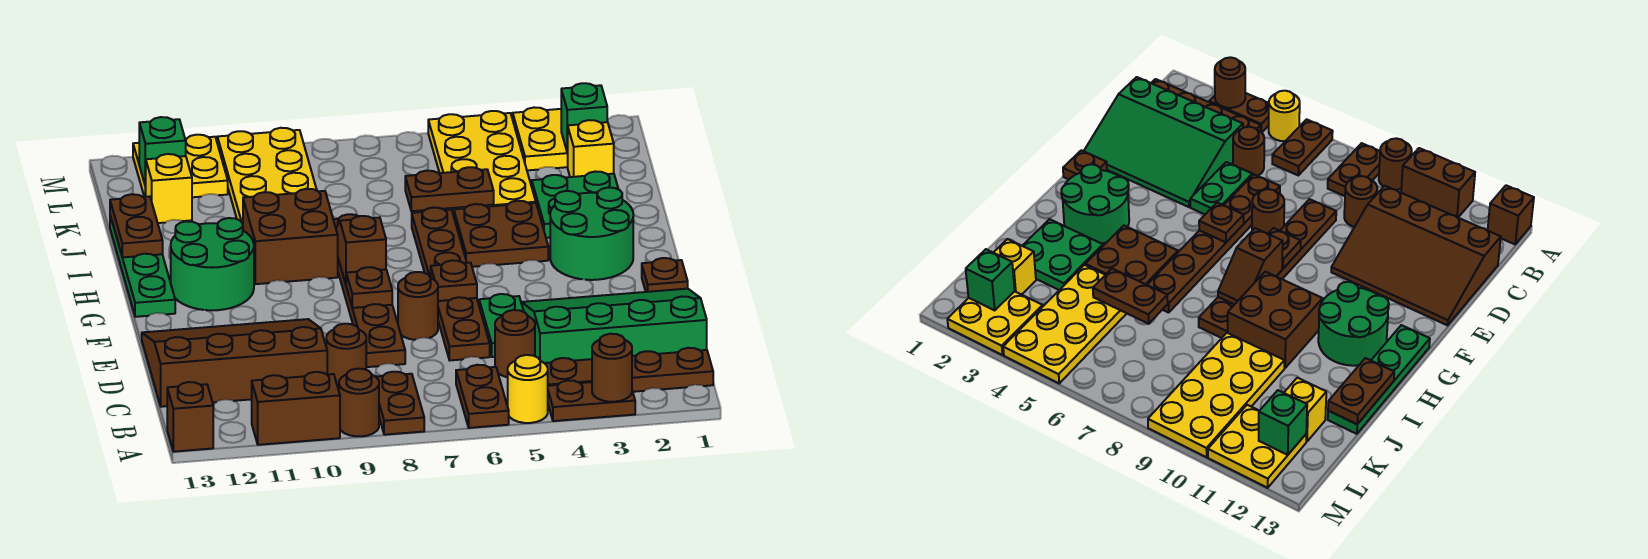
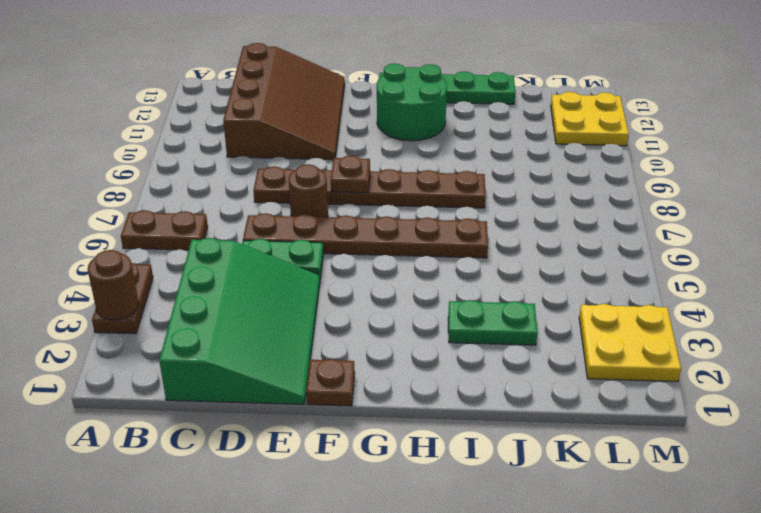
green 1x2 plate [448,300,537,345] -> green 2x2 plate [532,171,618,238]
none -> yellow 1x1 round brick [508,355,548,423]
none -> brown 1x2 plate [376,372,424,435]
none -> brown 1x1 round brick [339,369,379,436]
none -> brown 1x2 brick [252,372,340,445]

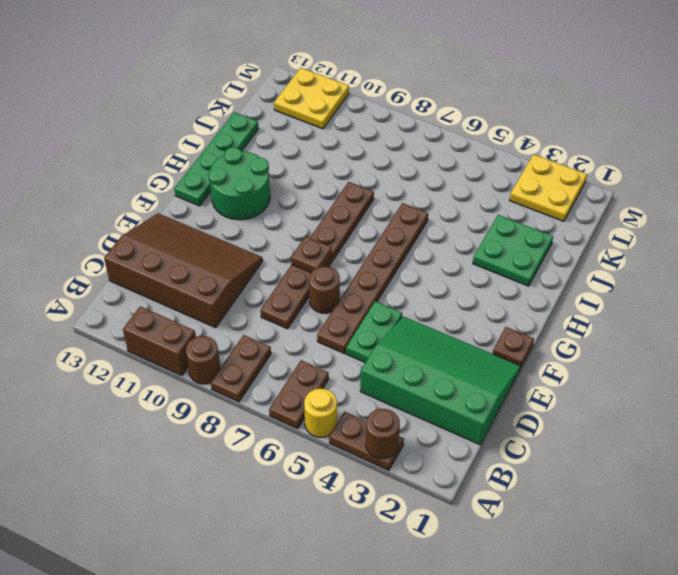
none -> brown 1x1 brick [167,382,213,452]
none -> brown 1x4 plate [545,348,713,392]
none -> brown 1x1 round brick [495,310,535,377]
none -> brown 1x1 round brick [326,324,366,390]

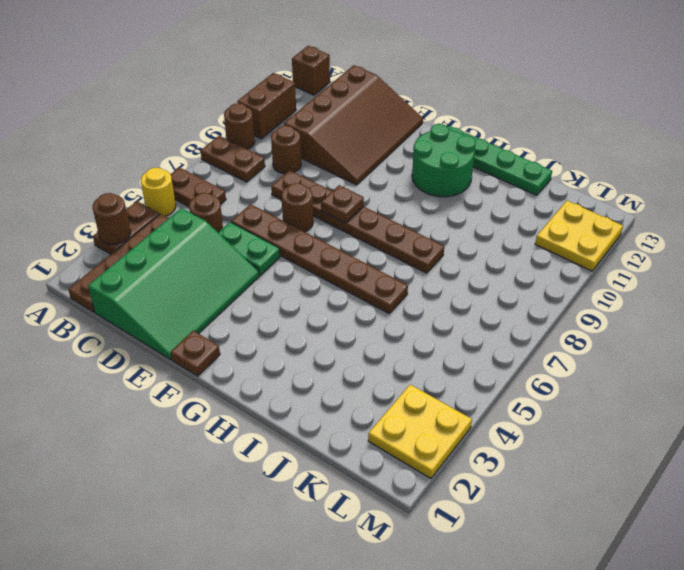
none -> green 2x2 round brick [550,188,633,280]
none -> brown 2x2 plate [454,201,548,267]
none -> brown 2x2 brick [243,189,338,284]
none -> green 2x2 plate [532,171,618,238]

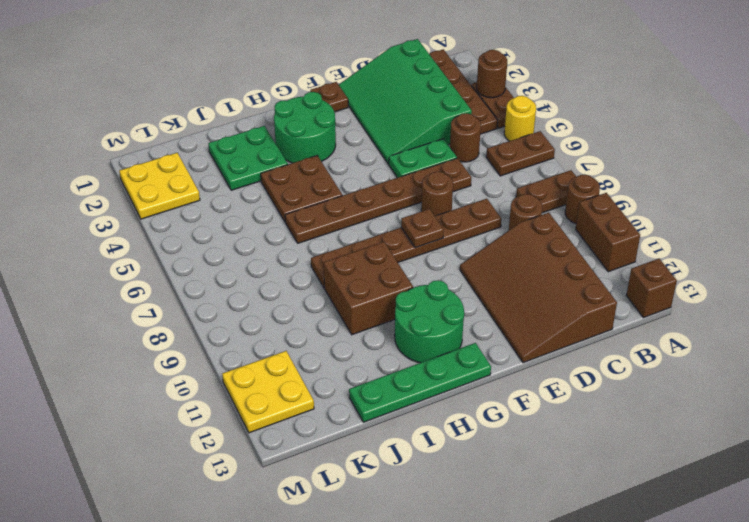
none -> yellow 2x4 plate [428,111,536,216]
none -> yellow 2x4 plate [217,128,317,223]
none -> yellow 1x1 brick [567,120,614,177]
none -> yellow 1x1 brick [145,154,192,223]

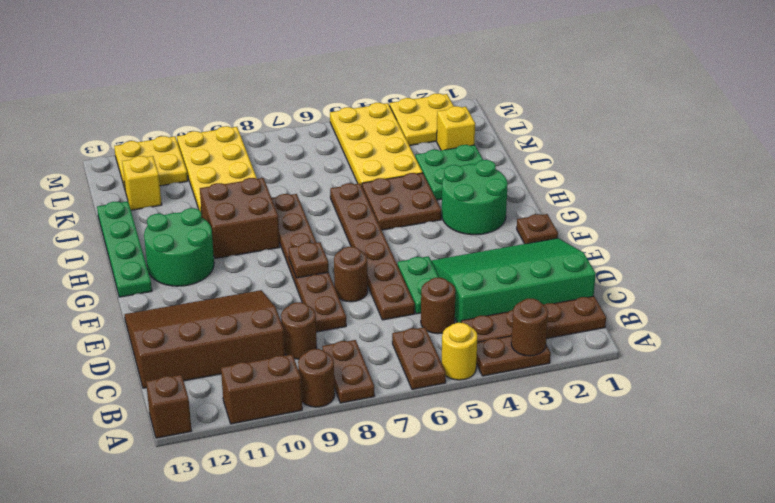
none -> brown 1x1 plate [431,260,477,301]
none -> brown 1x2 slope [336,216,386,284]
none -> brown 1x2 plate [110,194,163,257]
none -> brown 1x2 plate [405,167,494,211]

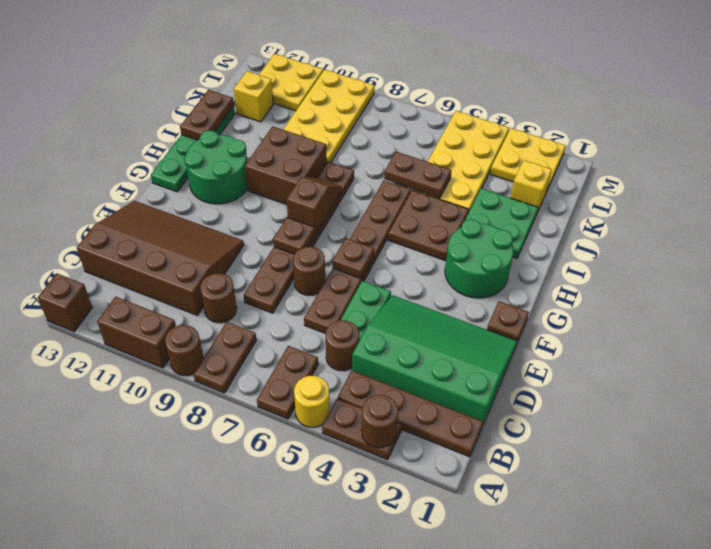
none -> green 1x1 brick [561,83,607,152]
none -> green 1x1 brick [139,117,186,186]

